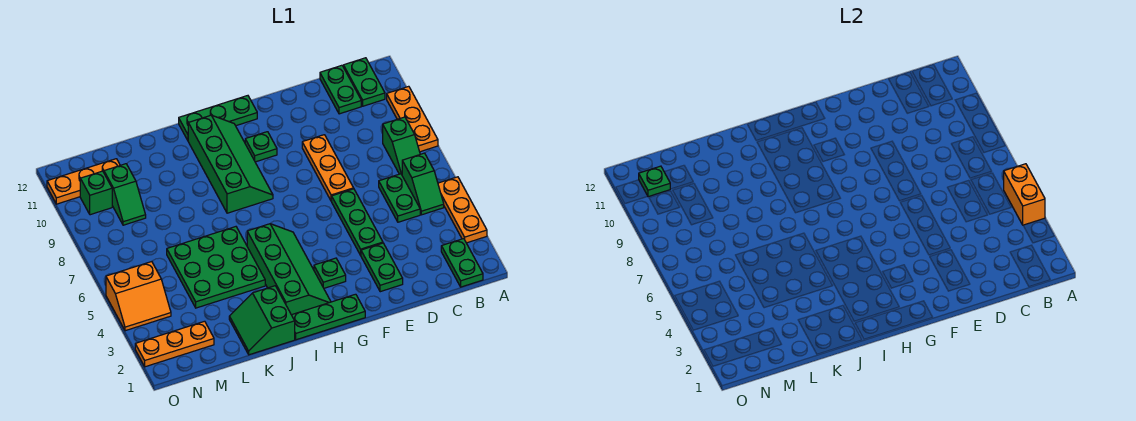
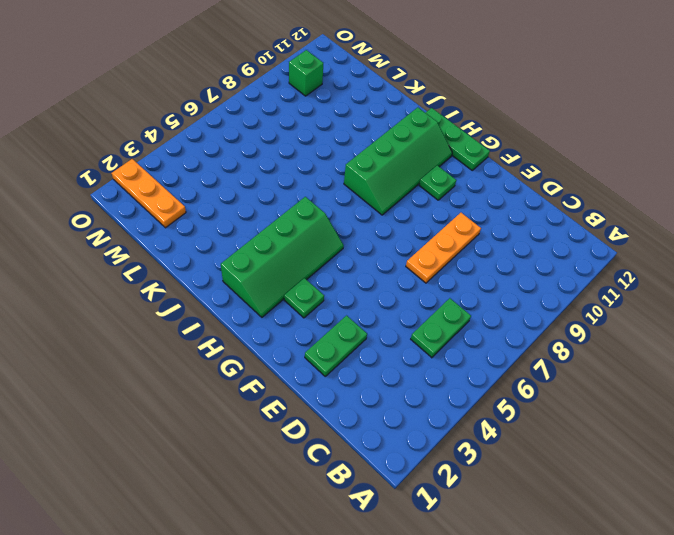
none -> orange 1x3 plate [438,177,487,243]
none -> orange 1x3 plate [387,86,438,152]
none -> green 1x2 plate [441,239,483,287]

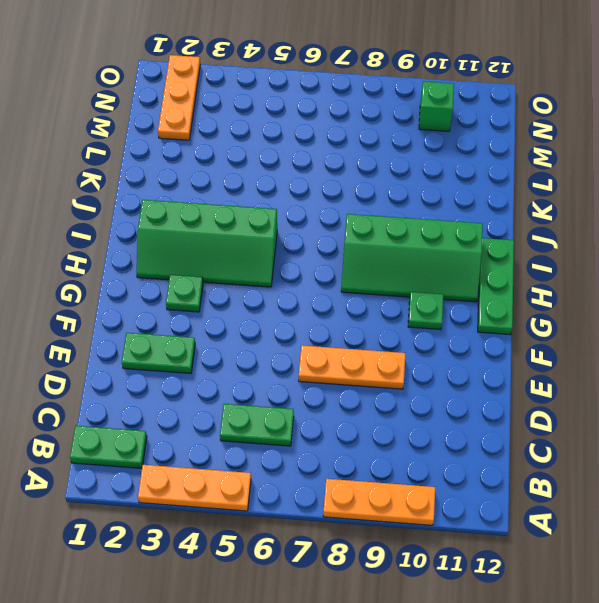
none -> green 1x2 slope [402,153,444,215]
none -> green 1x2 slope [383,117,420,174]
none -> green 1x2 plate [343,58,385,106]

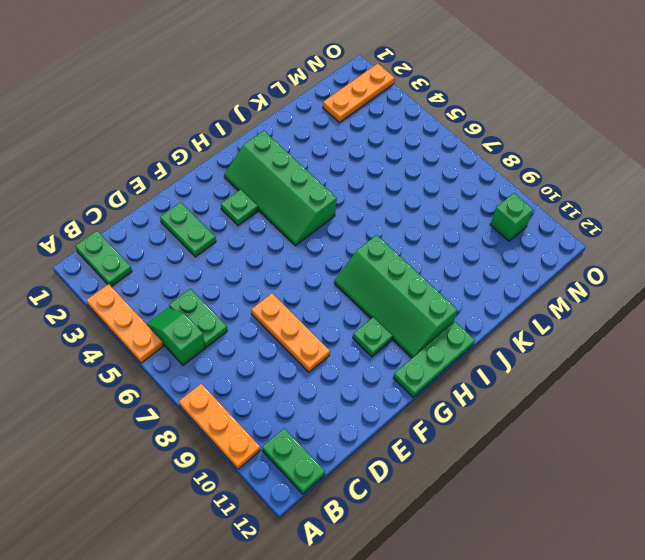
none -> green 1x2 slope [383,117,420,174]
none -> green 1x2 plate [320,65,361,114]
none -> green 1x3 plate [332,189,383,255]

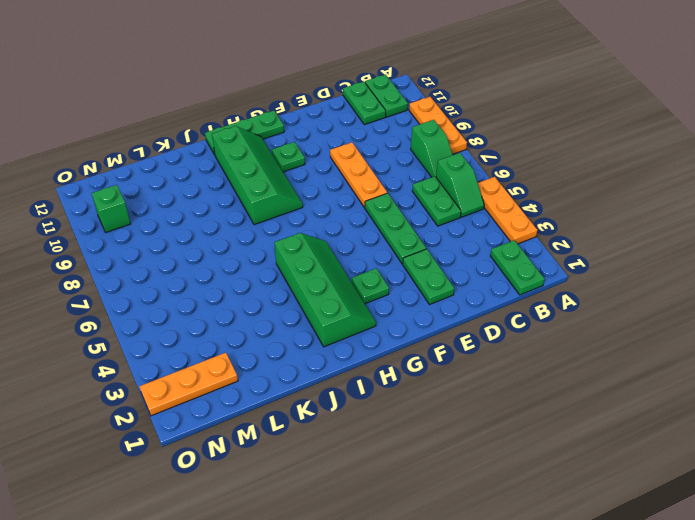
none -> green 1x3 plate [292,294,365,340]
none -> green 2x2 slope [229,286,295,355]
none -> green 3x3 plate [167,227,265,308]

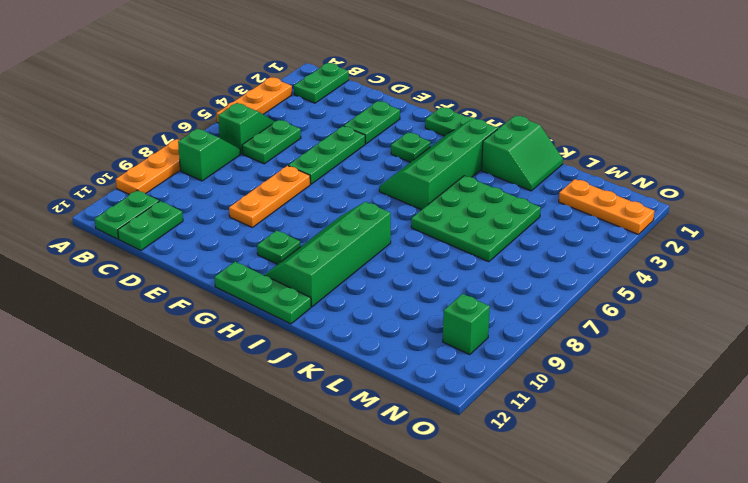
none -> green 1x2 slope [104,164,146,225]
none -> orange 1x3 plate [47,159,120,204]
none -> orange 2x2 slope [106,262,171,331]

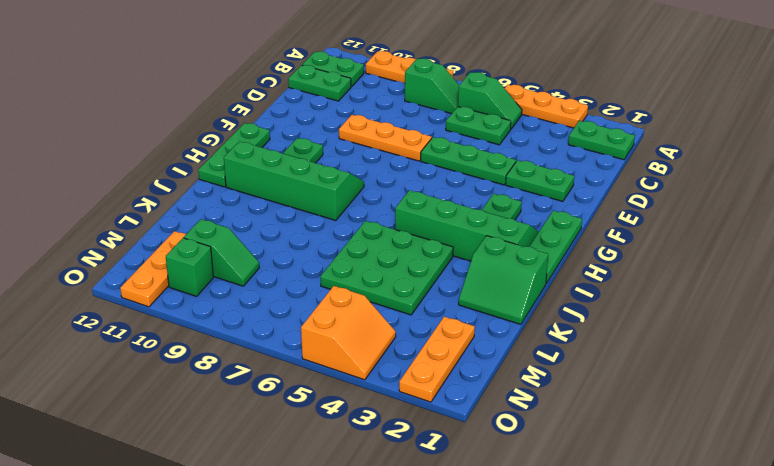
none -> orange 1x2 brick [1004,164,1045,225]
none -> green 1x1 plate [639,166,670,197]

